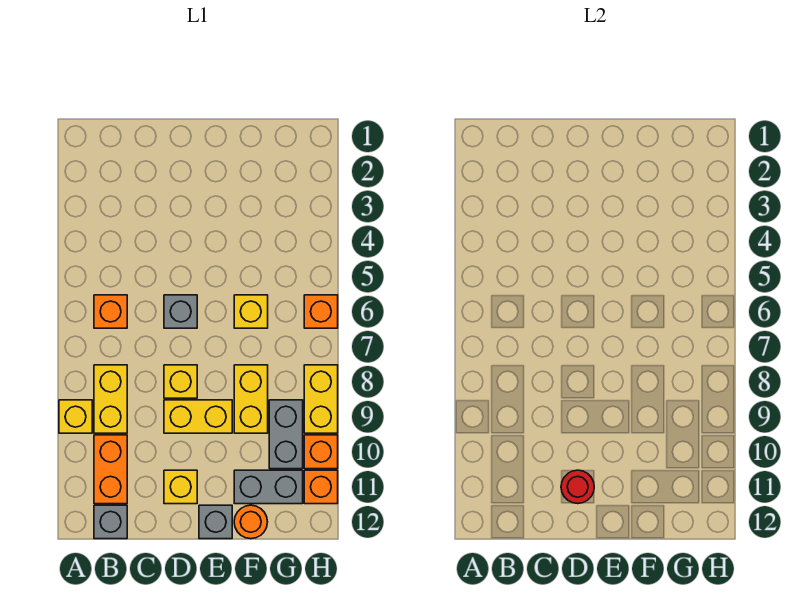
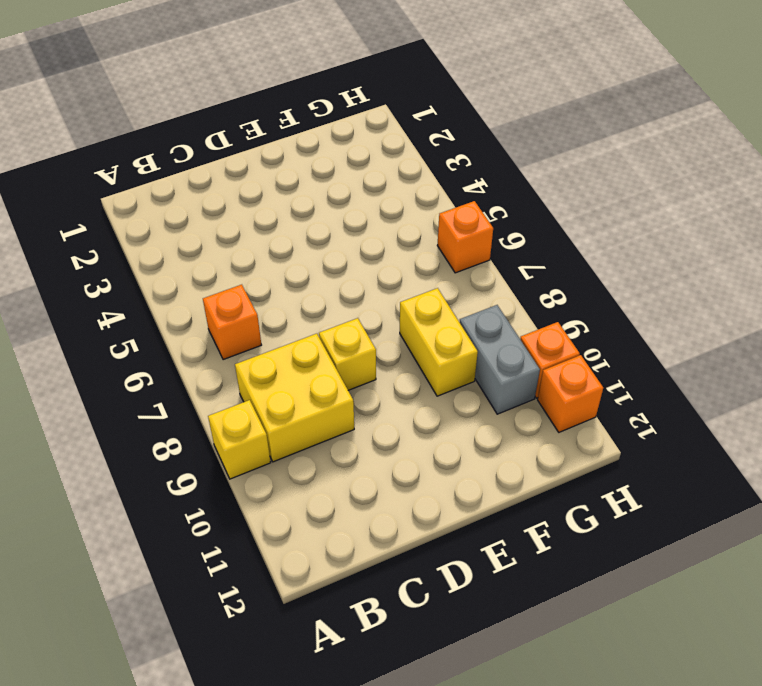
yellow 2x2 brick [235,334,354,462] -> yellow 1x2 brick [94,365,127,433]
none -> orange 1x2 brick [94,435,127,504]
none -> grey 1x1 brick [94,505,127,539]
none -> grey 1x1 brick [164,295,197,328]

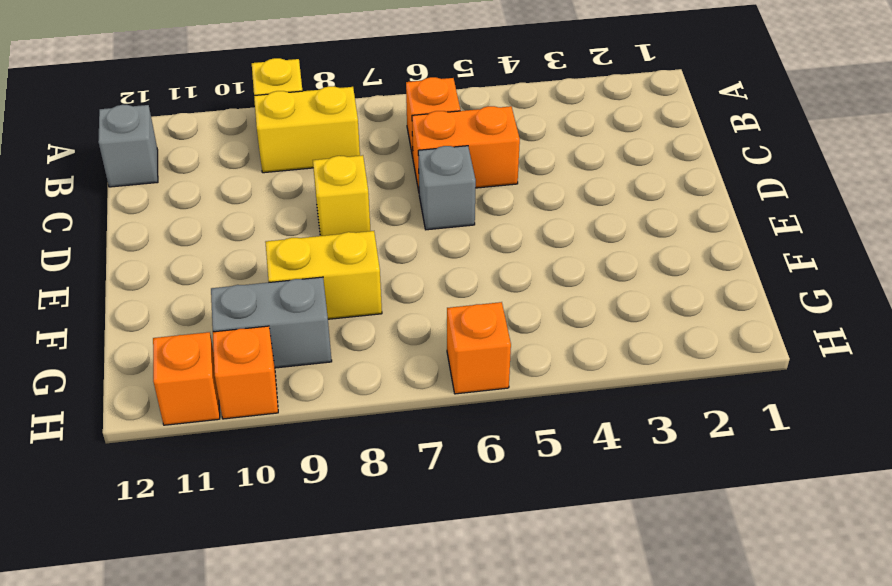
orange 1x2 brick [412,106,520,191] -> orange 1x2 brick moved to [94,435,127,504]
none -> yellow 1x2 brick [164,400,232,433]
none -> yellow 1x1 brick [164,470,197,504]
none -> grey 1x1 brick [199,505,232,539]

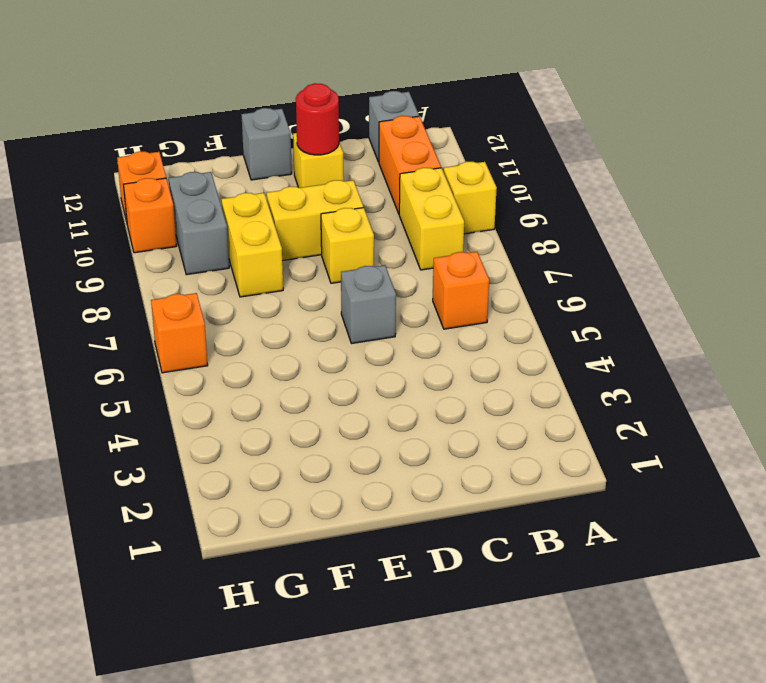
none -> yellow 1x1 brick [234,295,268,328]
none -> grey 1x2 brick [234,470,303,504]
none -> orange 1x1 round brick [234,505,267,539]

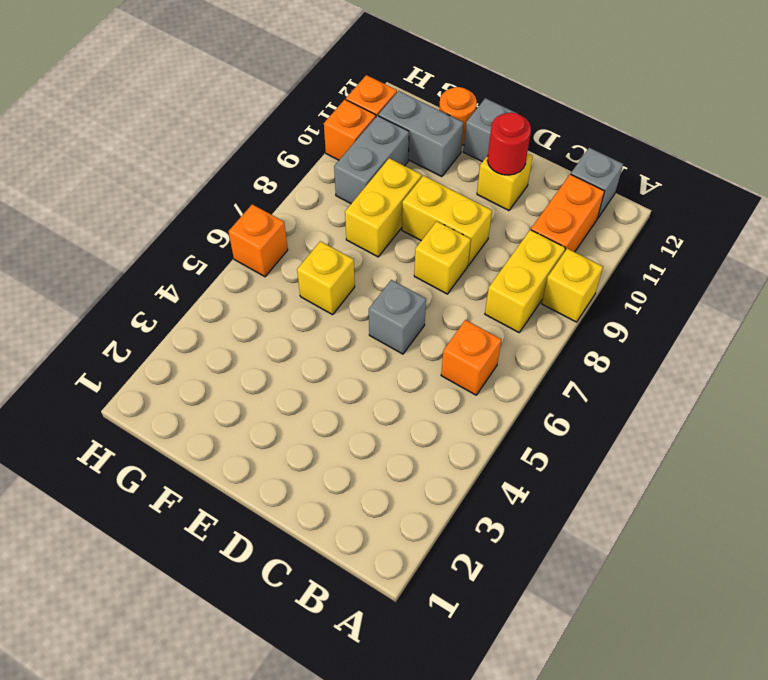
none -> yellow 1x2 brick [304,365,338,433]

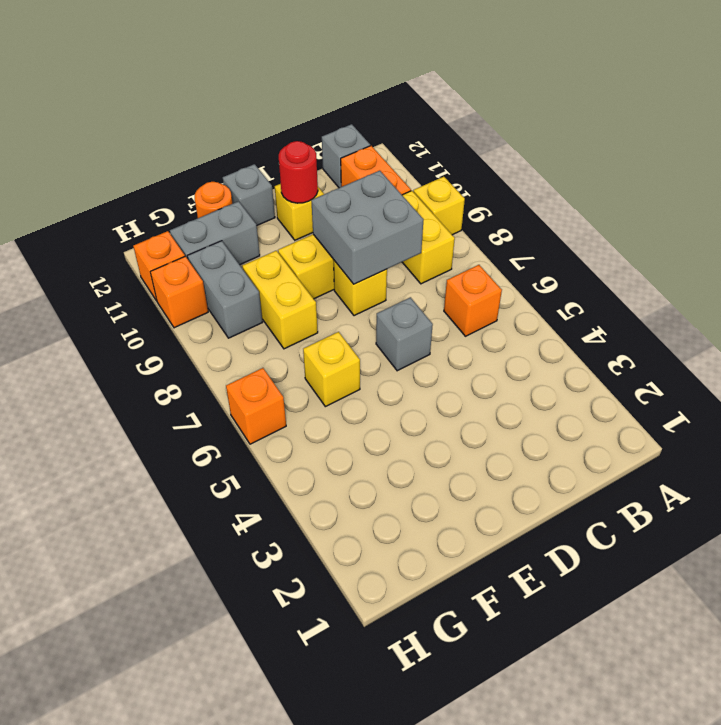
grey 2x2 brick [311,171,424,284] -> none
none -> yellow 1x2 brick [304,365,338,433]

